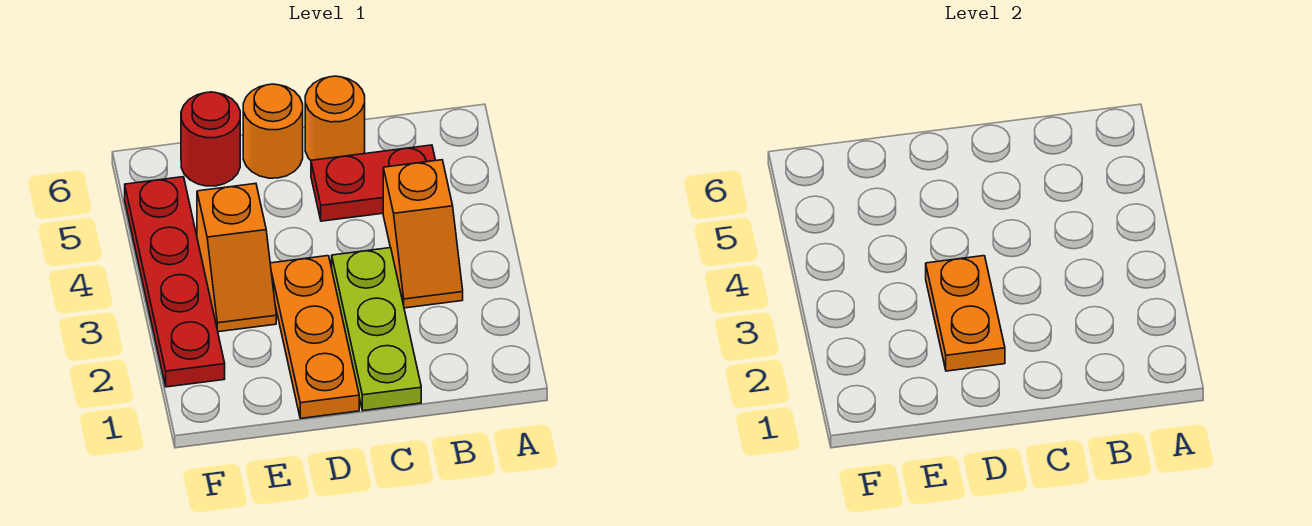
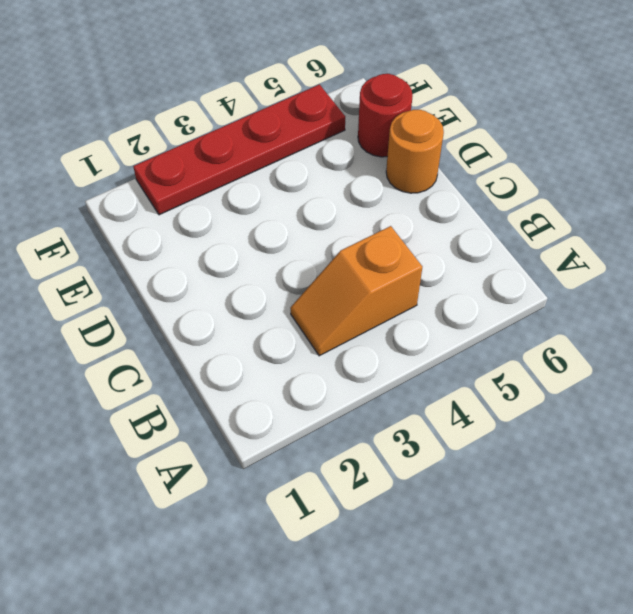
none -> red 1x2 plate [311,145,436,221]
none -> lime 1x3 plate [332,248,421,411]

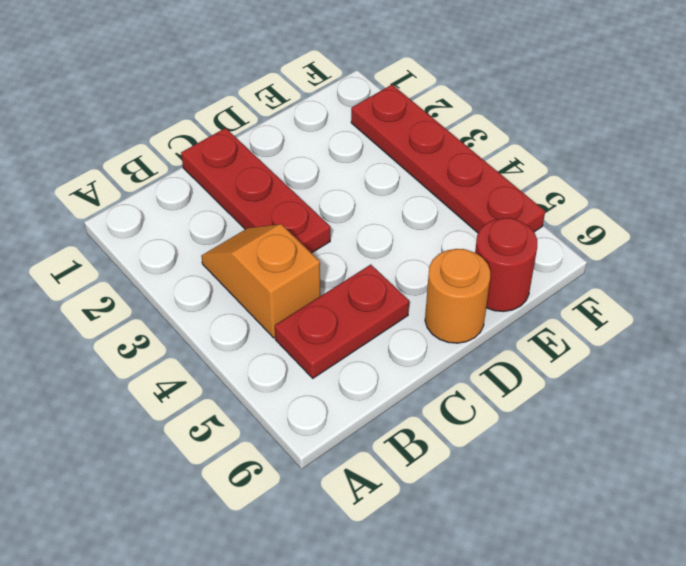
red 1x3 plate [181,128,330,253] -> lime 1x3 plate [332,248,421,411]
none -> orange 1x1 round brick [305,76,365,160]
none -> orange 1x3 plate [270,256,359,418]

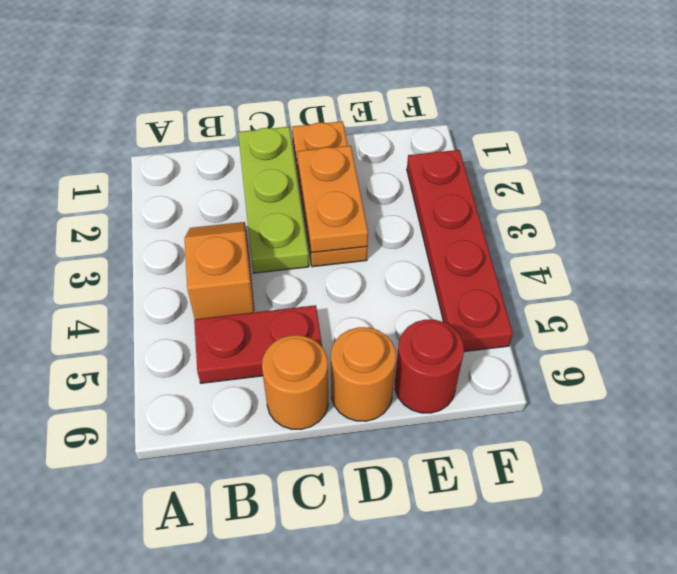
none -> orange 1x2 slope [197,184,276,332]

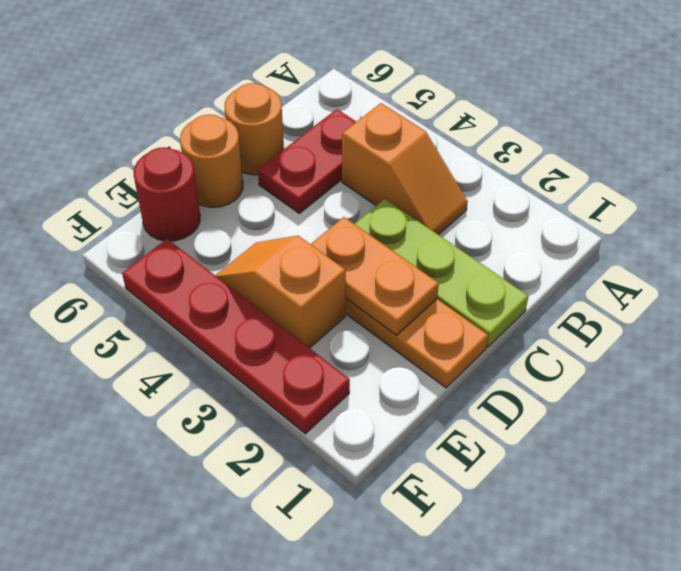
orange 1x2 slope [215,236,346,348] -> orange 1x2 slope turned to [197,184,276,332]

